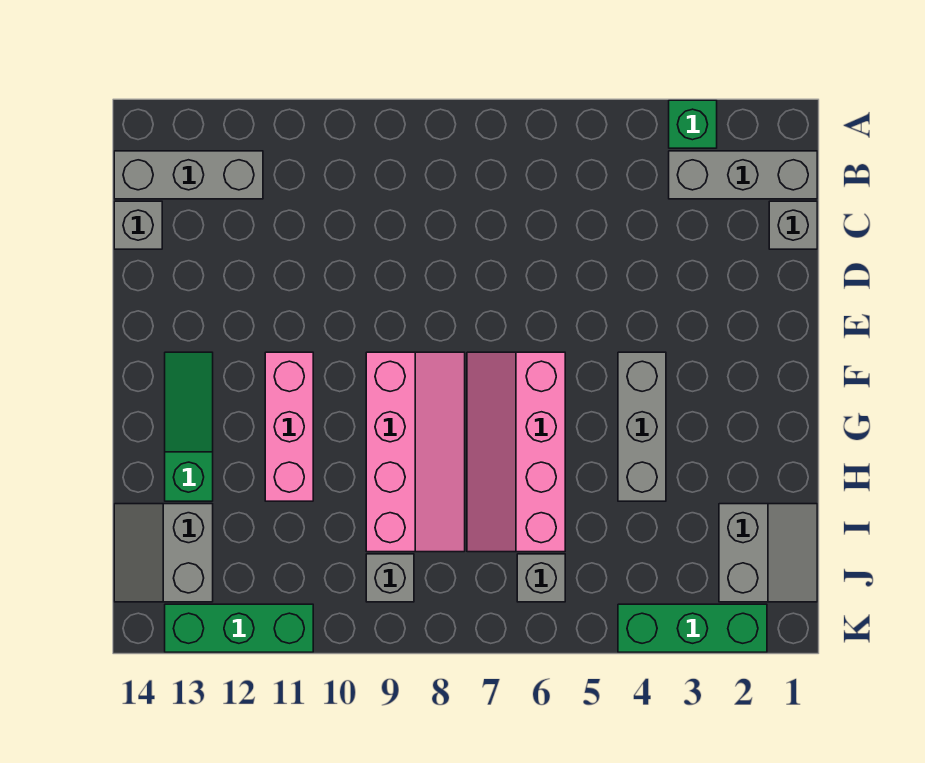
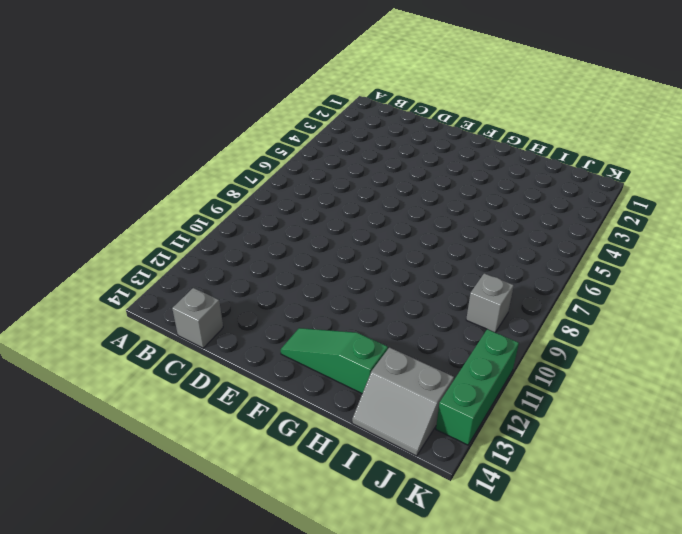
none -> green 1x1 brick [669,100,717,148]
none -> grey 1x3 brick [669,151,817,199]
none -> grey 1x3 brick [114,151,263,199]

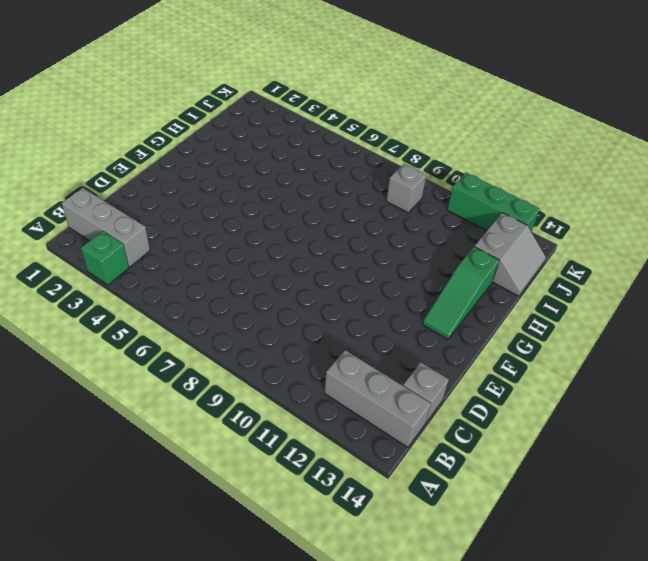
none -> grey 1x1 brick [769,201,817,249]
none -> grey 1x3 brick [618,352,666,501]
none -> pink 2x4 slope [467,352,565,552]

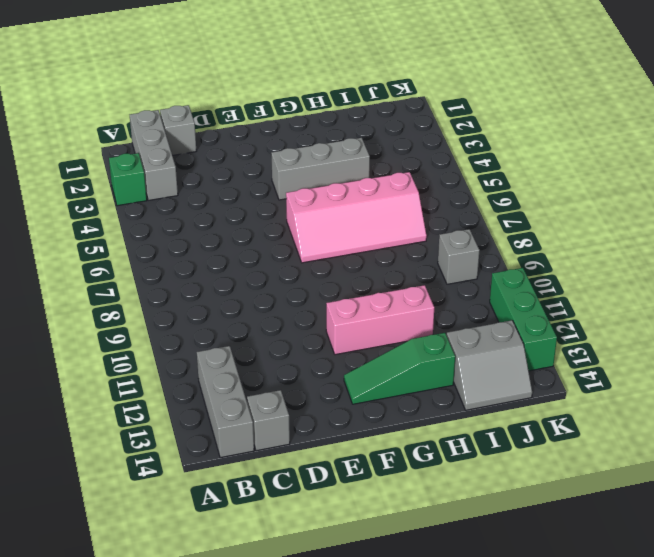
none -> pink 2x4 slope [366,352,465,552]
none -> grey 2x2 slope [719,504,817,602]
none -> grey 1x1 brick [517,554,565,602]

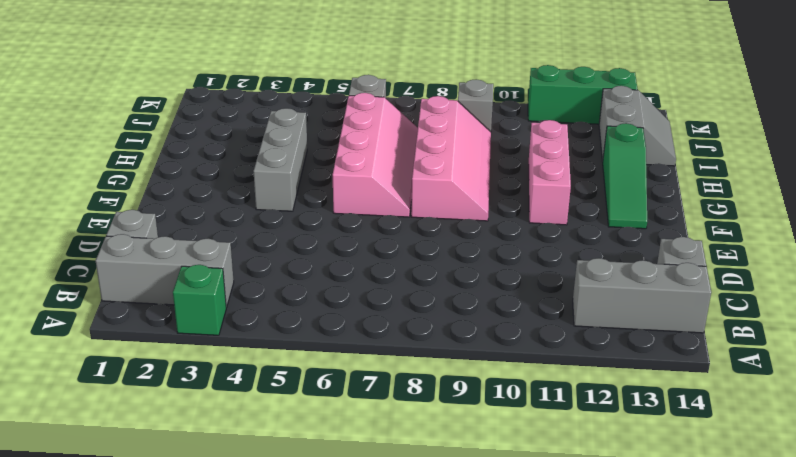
pink 2x4 slope [411,96,491,221] -> pink 2x4 slope turned to [366,352,465,552]
none -> grey 2x2 slope [719,504,817,602]
none -> green 1x3 brick [618,604,767,652]

